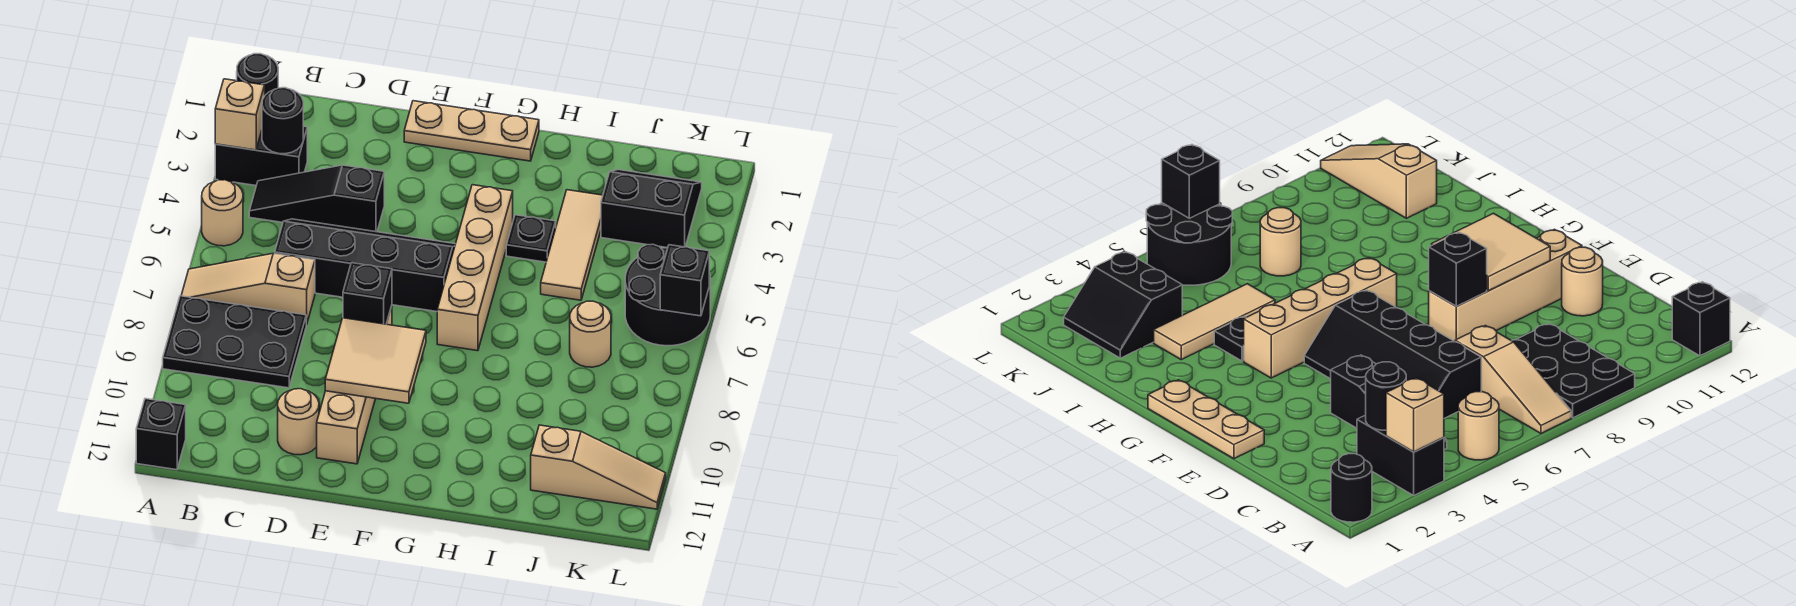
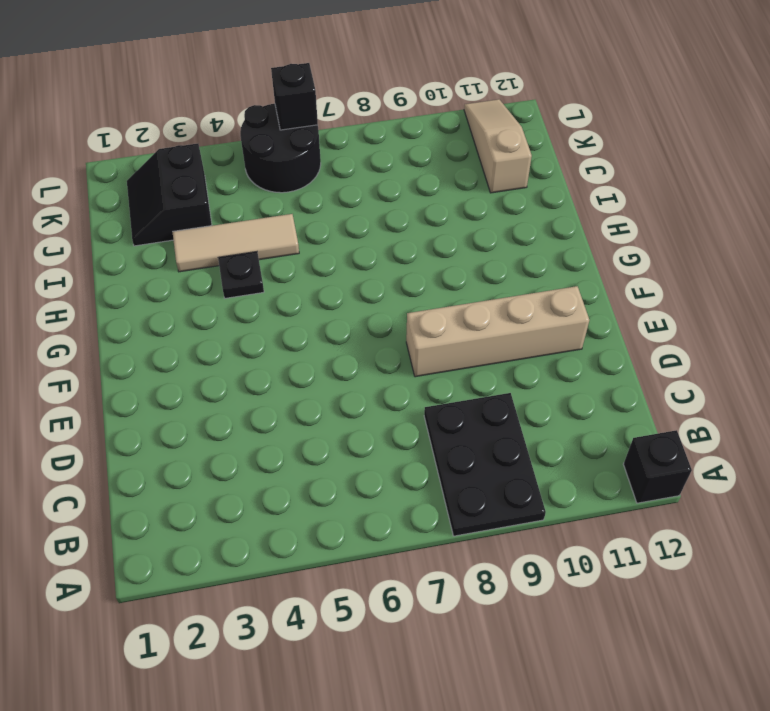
none -> black 1x1 round brick [237,54,278,95]
none -> black 1x2 brick [215,126,307,186]
none -> tan 1x1 round brick [202,180,243,246]

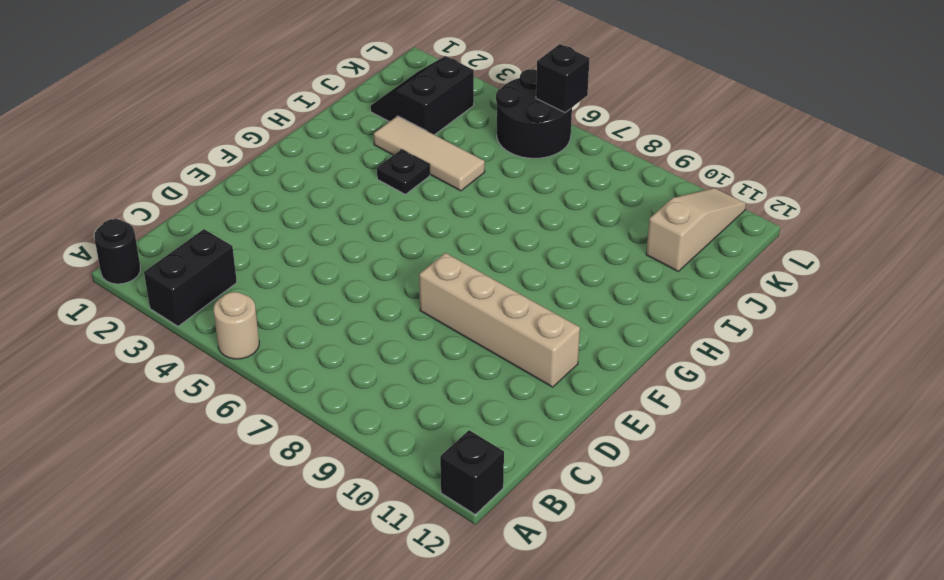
none -> tan 1x3 slope [181,253,315,324]
none -> black 2x3 plate [163,296,307,388]
none -> black 1x3 slope [249,165,384,232]

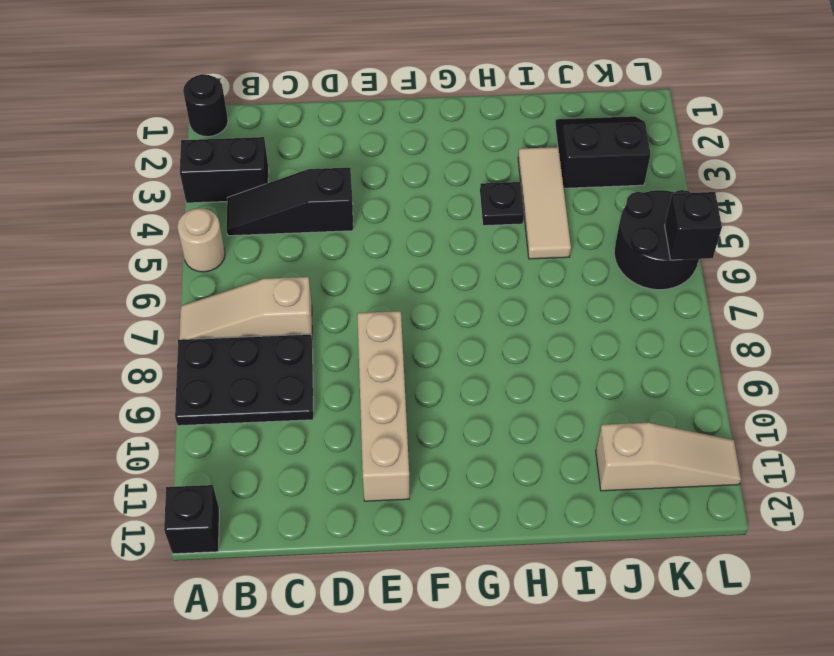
none -> black 2x4 slope [275,219,455,312]
none -> tan 1x1 round brick [278,389,319,455]
none -> tan 1x3 plate [404,101,539,161]

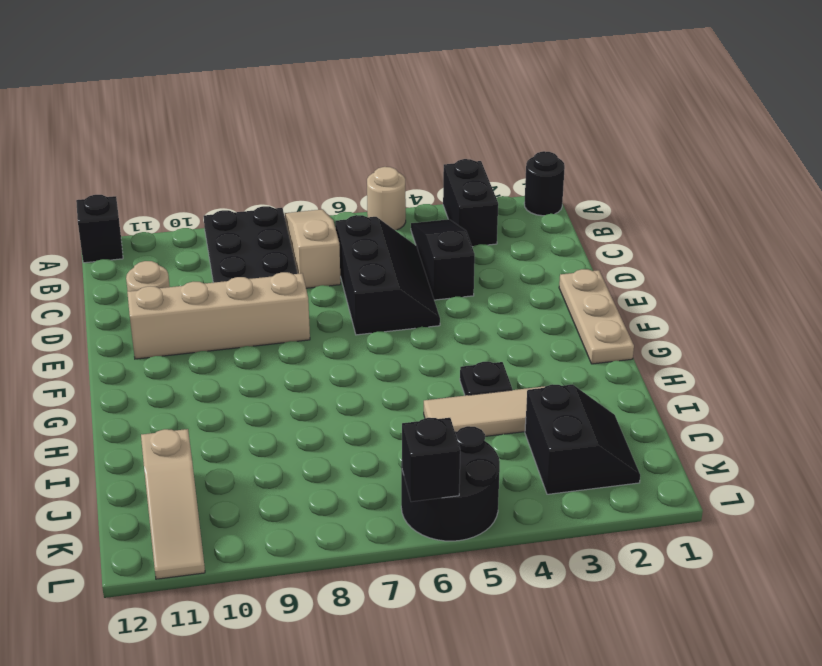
black 2x3 slope [335,215,440,335] -> black 2x4 slope [275,219,455,312]
none -> tan 1x4 brick [437,185,513,351]
none -> tan 1x1 round brick [570,301,611,367]
none -> tan 1x1 brick [215,79,265,150]

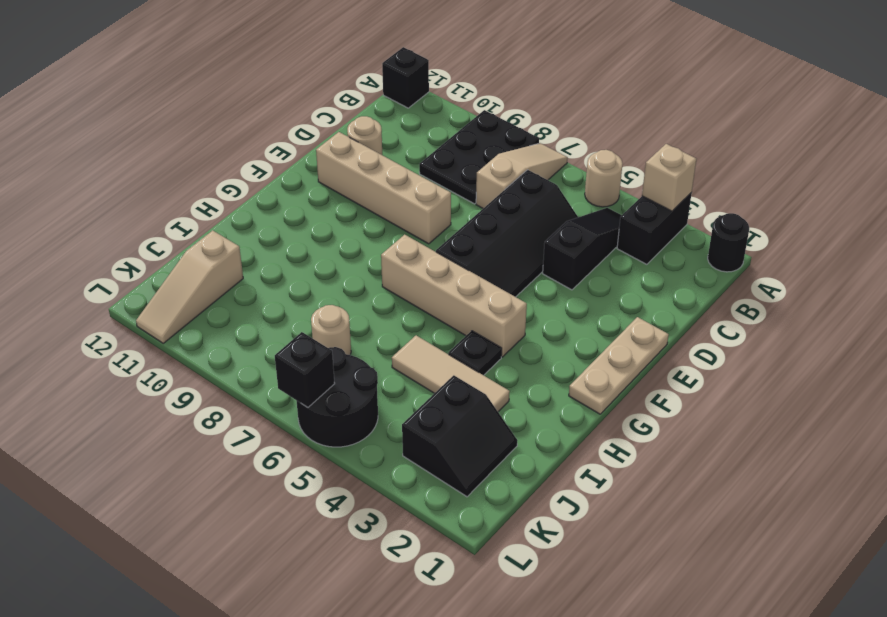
none -> black 1x1 round brick [262,88,303,154]
none -> black 1x1 brick [343,263,392,324]
none -> tan 2x2 tile [325,318,426,403]

